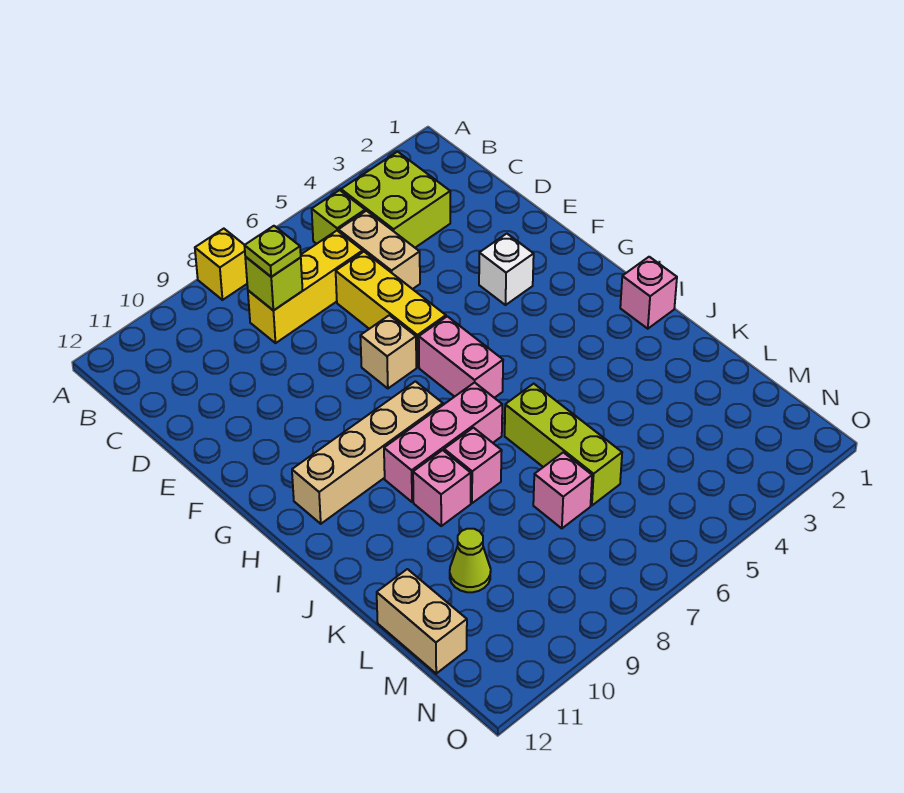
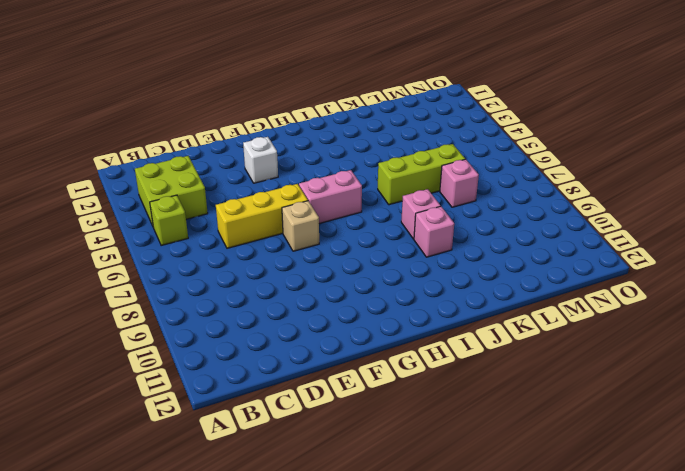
none -> yellow 1x1 brick [195,229,247,300]
none -> tan 1x2 brick [338,211,420,289]
none -> yellow 1x3 brick [248,231,363,343]

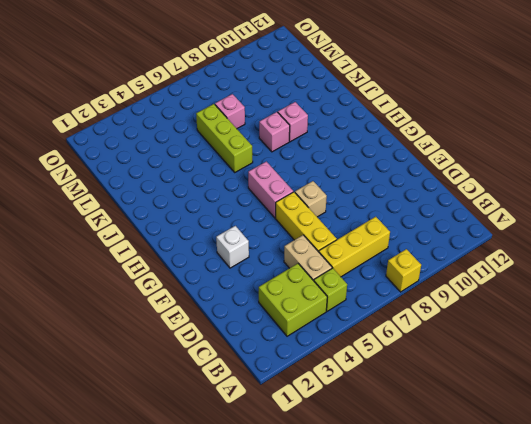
none -> tan 1x4 brick [292,381,443,524]
none -> pink 1x1 brick [620,257,677,329]
none -> pink 1x3 brick [384,382,502,502]

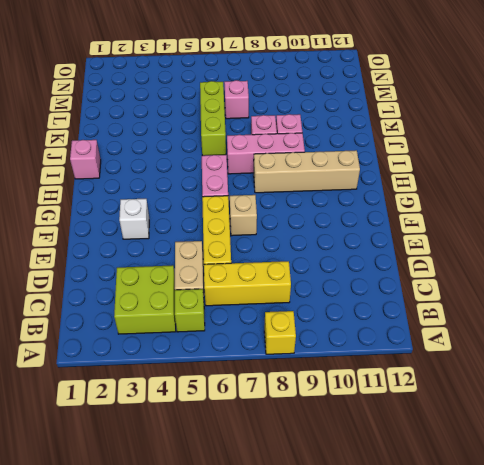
none -> lime 1x1 cone [450,529,491,592]
none -> tan 1x2 brick [377,569,467,674]
none -> lime 1x1 brick [245,257,303,311]

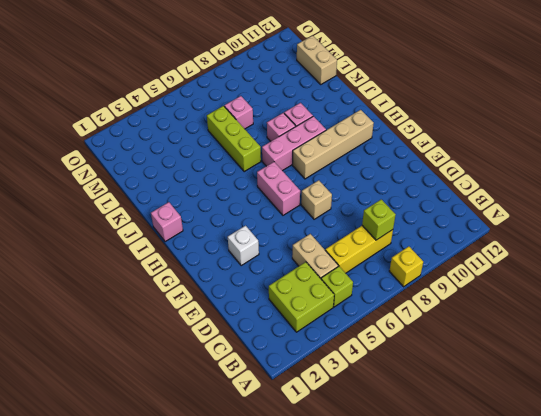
none -> yellow 1x3 brick [336,252,446,367]
none -> lime 1x1 cone [450,529,491,592]
none -> lime 1x1 plate [244,226,301,277]

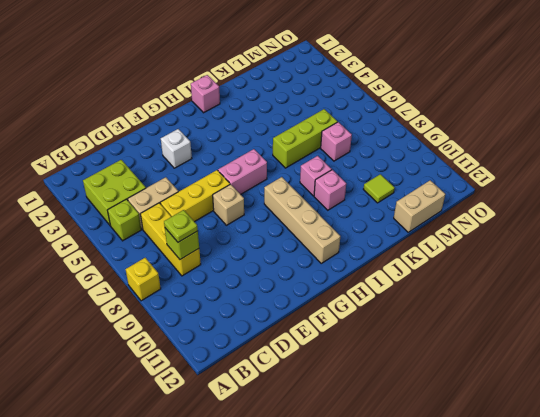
lime 1x1 tile [363,174,395,203] -> lime 1x1 cone [450,529,491,592]
none -> pink 1x3 brick [384,382,502,502]

